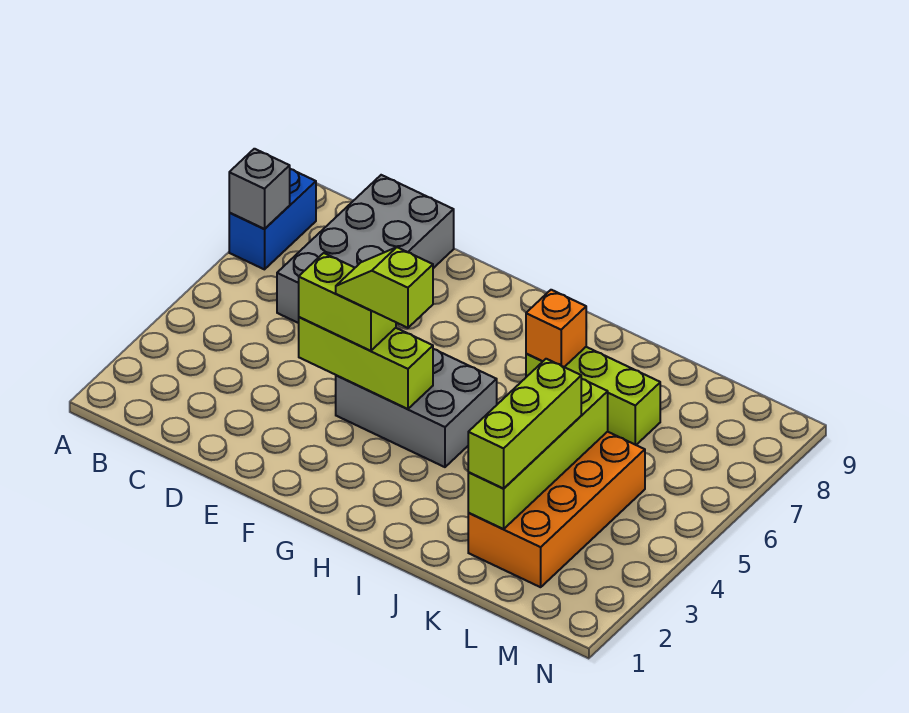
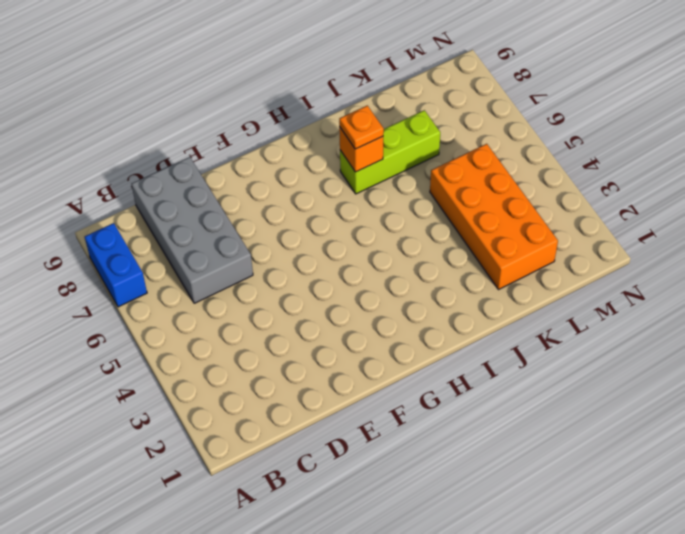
orange 1x1 plate [339,106,384,149] -> none
none -> grey 2x3 brick [336,349,497,467]
none -> grey 1x1 brick [229,149,290,229]
none -> lime 1x3 brick [299,317,433,409]

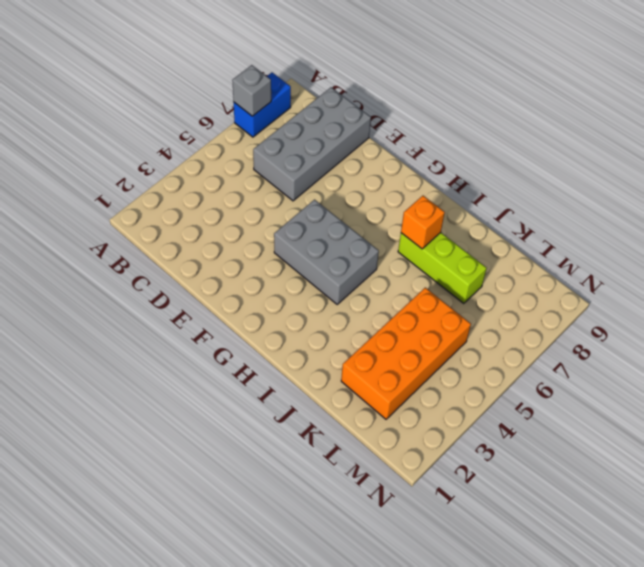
none -> lime 1x3 brick [299,317,433,409]
none -> lime 1x4 brick [468,379,608,529]
none -> lime 1x2 brick [299,253,396,351]

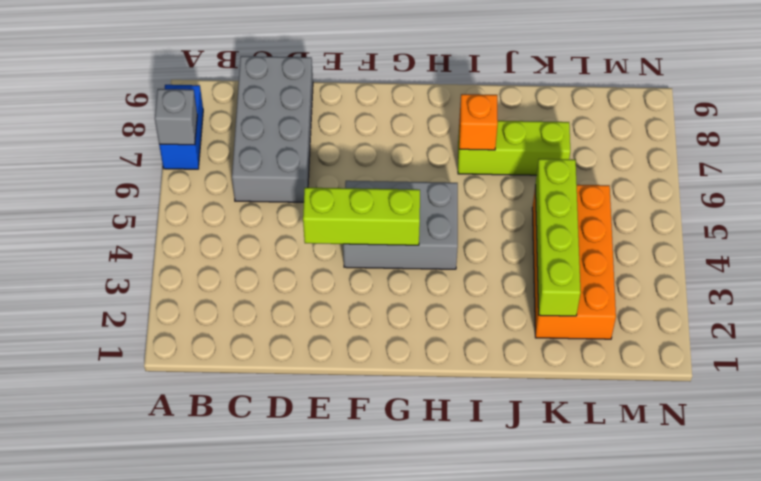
none -> lime 1x2 brick [299,253,396,351]
none -> lime 1x3 brick [468,359,581,488]
none -> lime 1x2 slope [336,247,433,328]

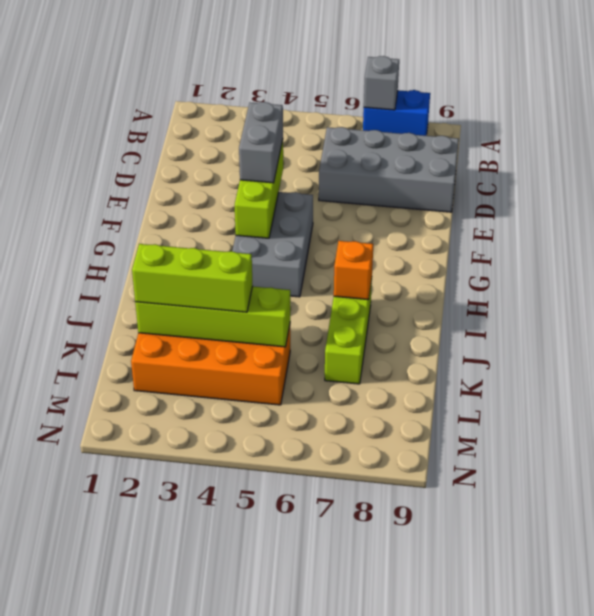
grey 1x2 brick [239,102,283,183] -> lime 1x2 brick [299,253,396,351]
none -> lime 1x2 slope [336,247,433,328]

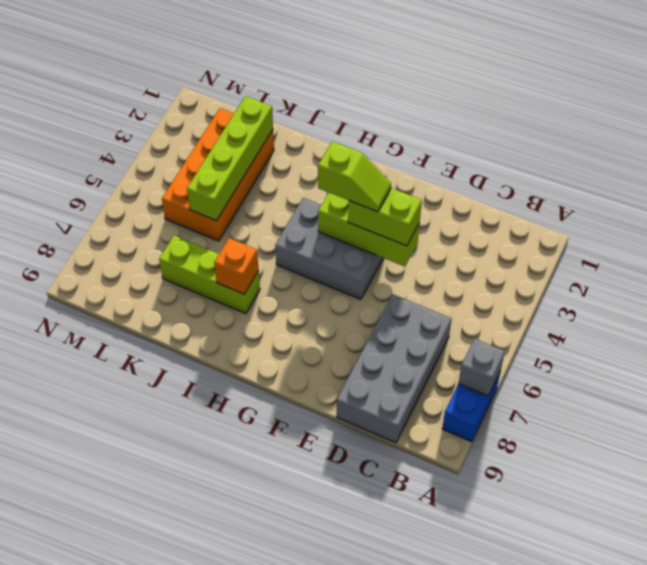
none -> lime 1x3 brick [468,359,581,488]

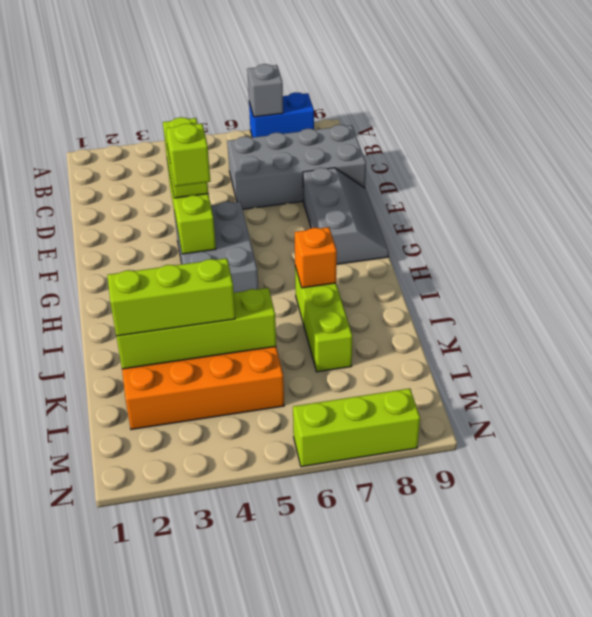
grey 2x3 slope [303,168,389,264] -> none
lime 1x3 brick [293,388,420,467] -> none

